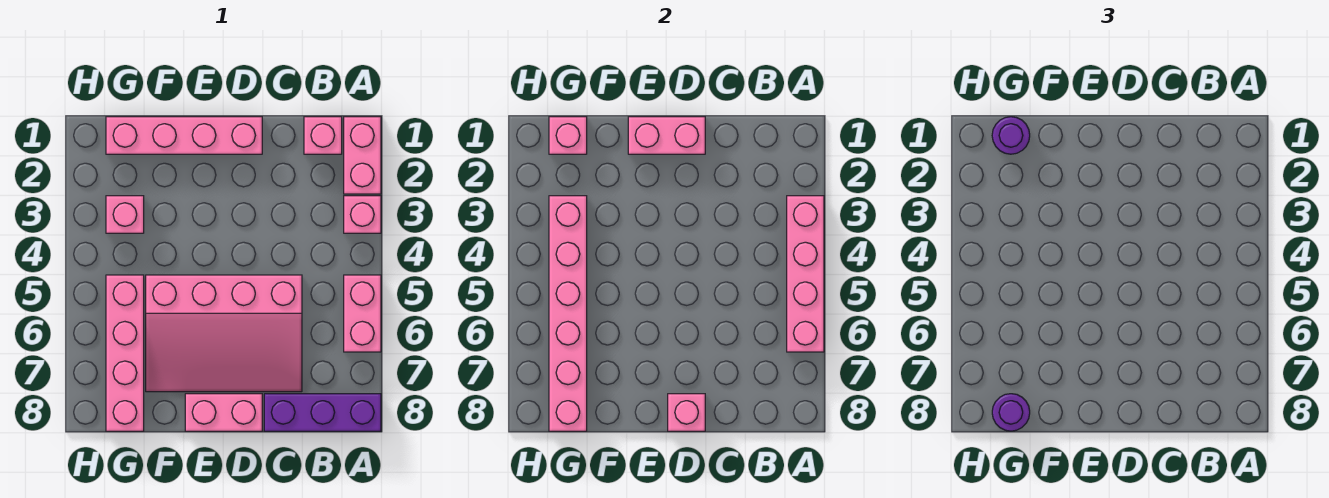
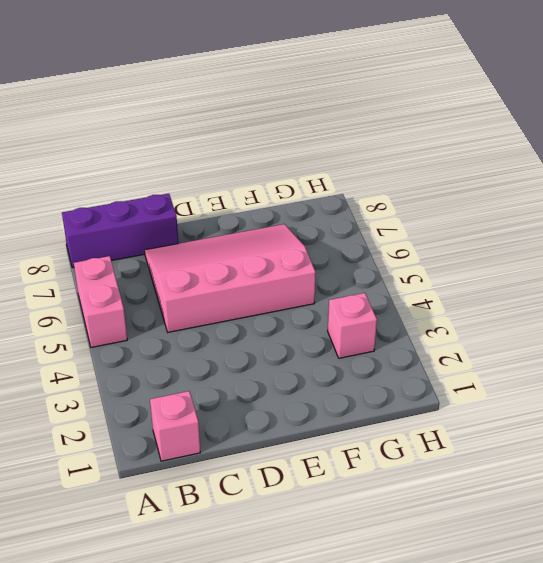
none -> pink 1x2 brick [344,117,381,194]
none -> pink 1x1 brick [344,196,381,233]
none -> pink 1x4 brick [106,117,262,154]

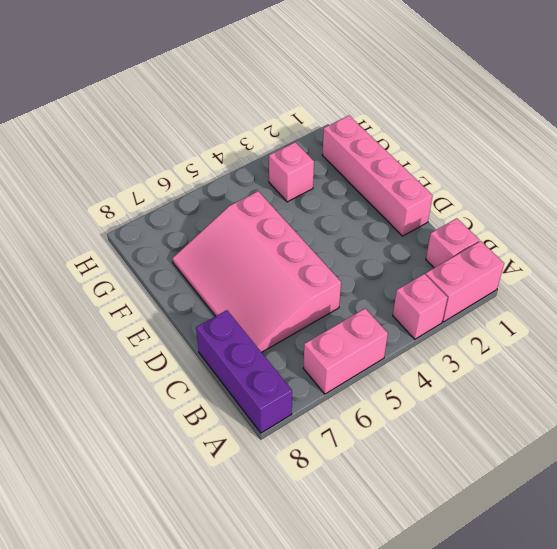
none -> pink 1x2 brick [185,394,262,431]
none -> pink 1x4 brick [106,275,144,431]
none -> pink 1x4 brick [787,196,824,352]

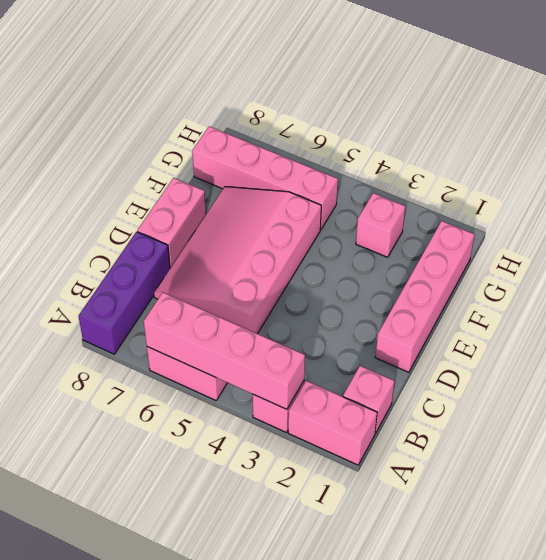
none -> pink 1x2 brick [628,117,705,154]
none -> pink 1x1 brick [668,394,705,431]
none -> pink 1x1 brick [549,117,587,154]

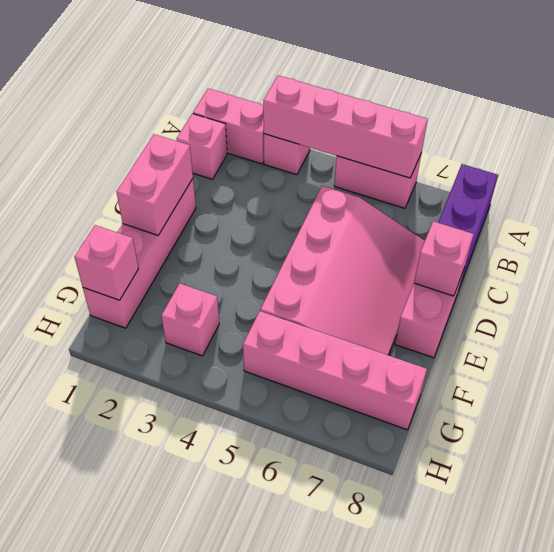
none -> pink 1x6 brick [549,196,587,431]
none -> purple 1x1 round brick [992,117,1030,154]
none -> purple 1x1 round brick [992,394,1030,431]

